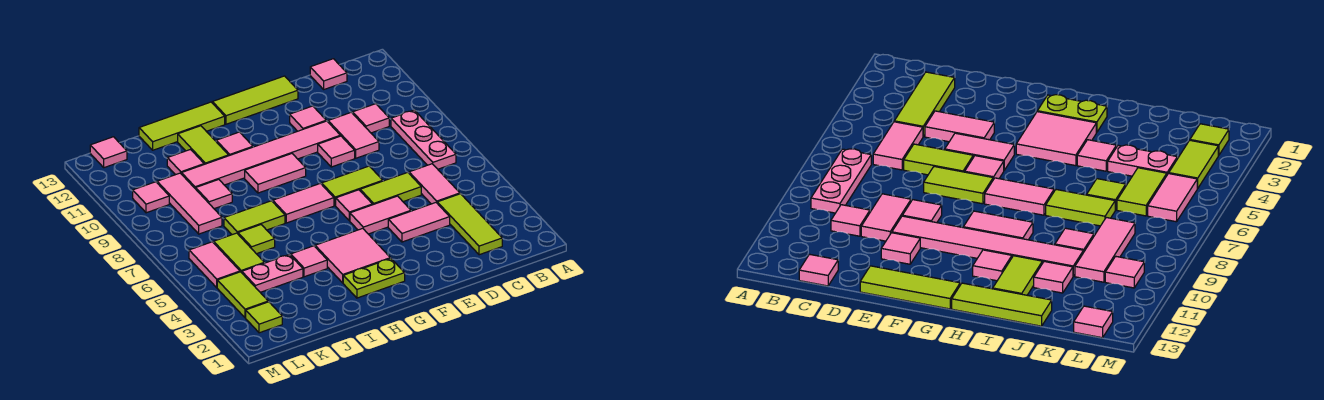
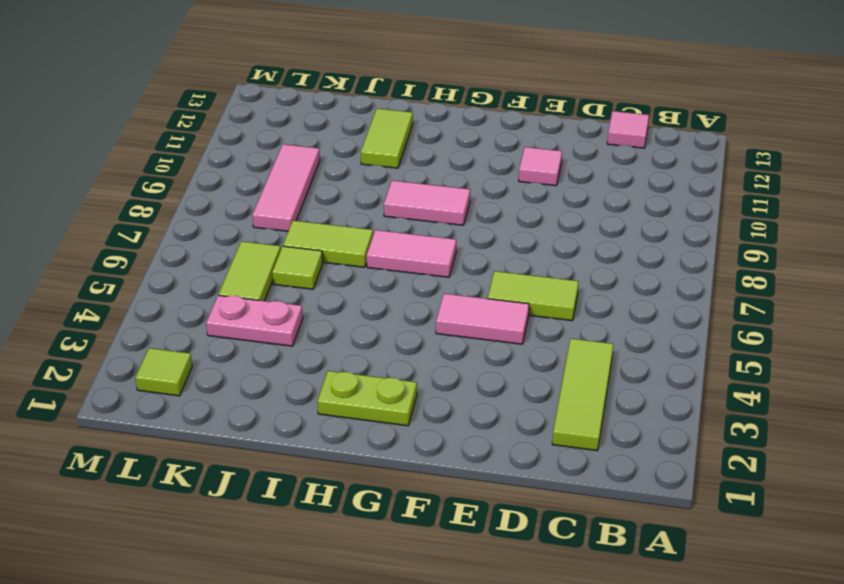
none -> pink 1x3 plate [391,110,456,169]
none -> pink 1x2 tile [409,164,460,204]
none -> pink 1x1 tile [353,104,389,133]
none -> pink 1x2 tile [388,203,450,242]

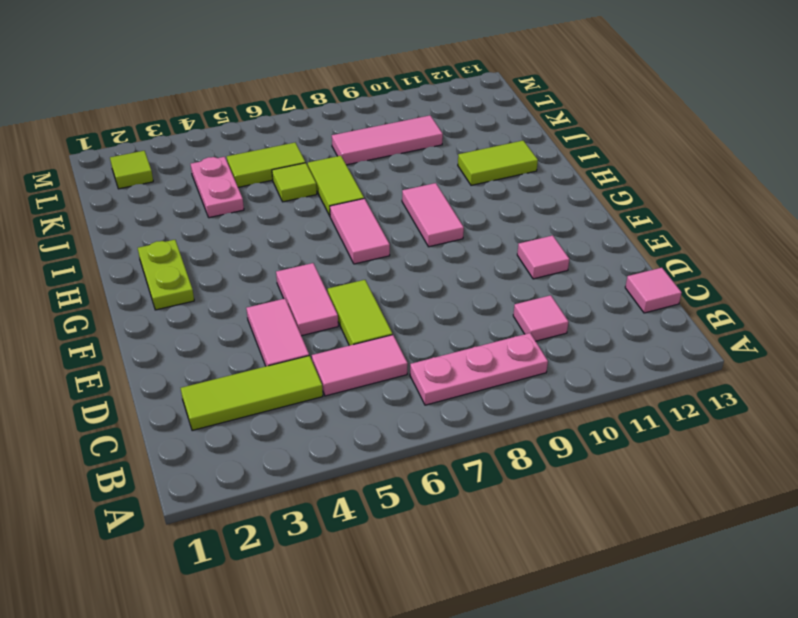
none -> pink 1x2 tile [328,112,379,158]
none -> lime 1x2 tile [322,166,383,206]
none -> pink 1x1 tile [318,136,355,167]
none -> pink 1x6 tile [182,121,340,189]

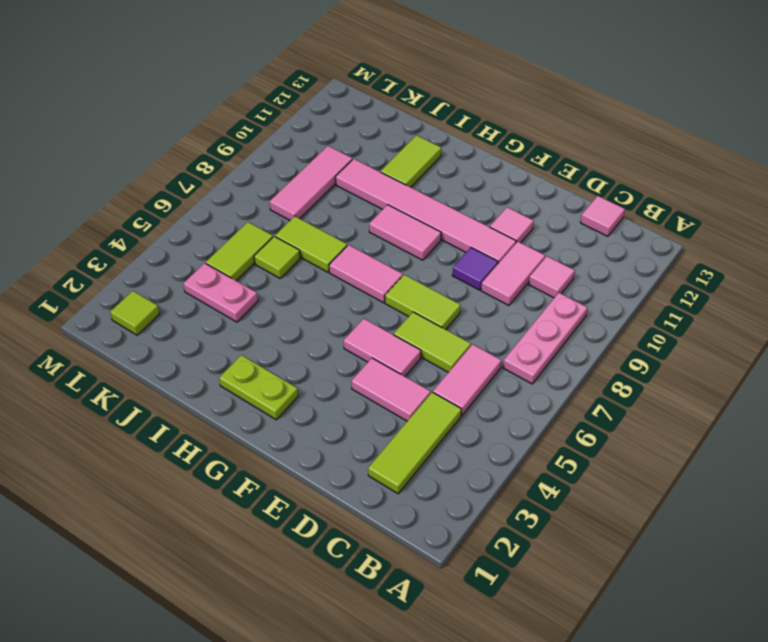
purple 1x1 tile [452,248,498,290] -> pink 1x1 tile [318,136,355,167]
none -> lime 1x3 tile [212,76,298,124]
none -> pink 1x1 tile [336,190,372,221]
none -> pink 2x2 tile [315,228,390,283]
none -> pink 1x1 tile [216,132,253,156]

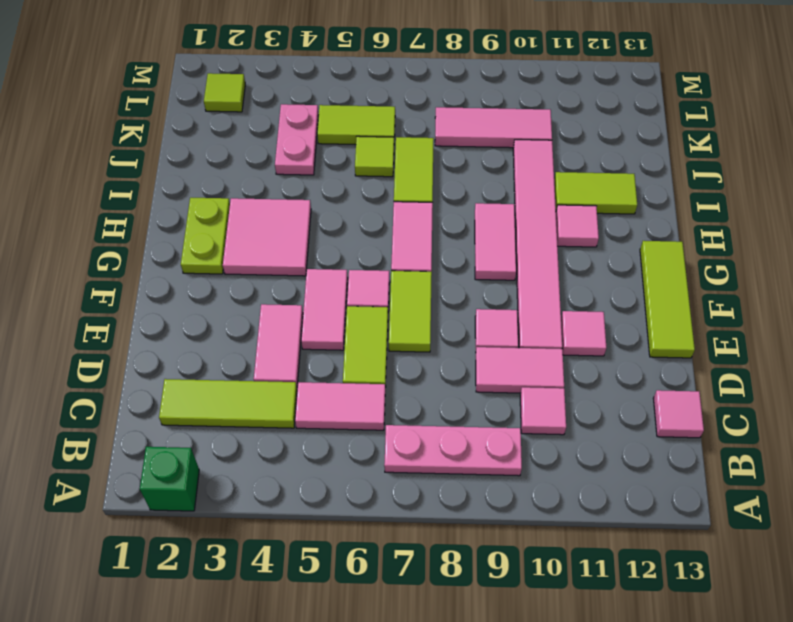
green 1x1 brick [140,447,199,511] -> none
none -> lime 1x3 tile [139,102,225,150]
none -> pink 1x1 tile [291,246,327,277]
none -> pink 1x1 tile [196,179,232,209]
none -> pink 1x1 tile [167,150,204,175]

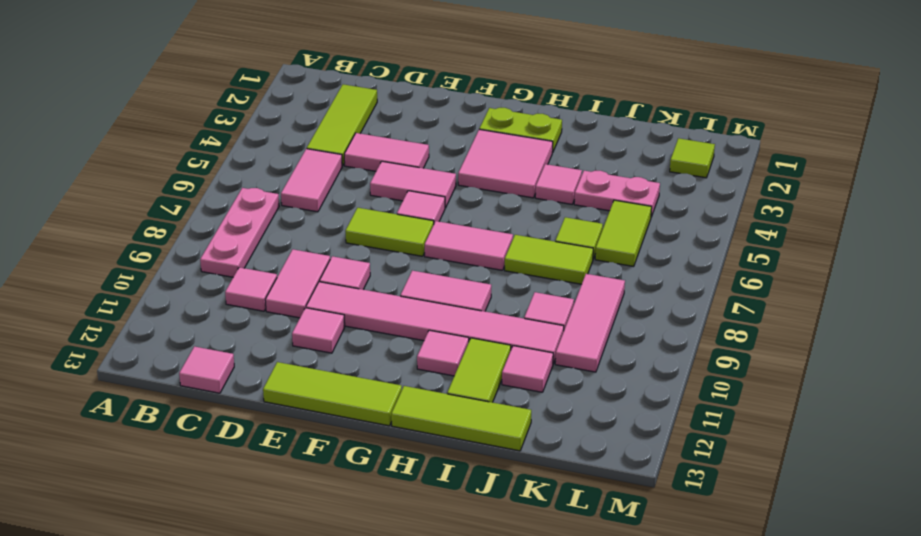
none -> lime 1x2 tile [360,172,421,205]
none -> lime 1x2 tile [217,272,268,318]
none -> pink 1x2 tile [189,242,240,288]
none -> pink 1x1 tile [133,182,169,213]

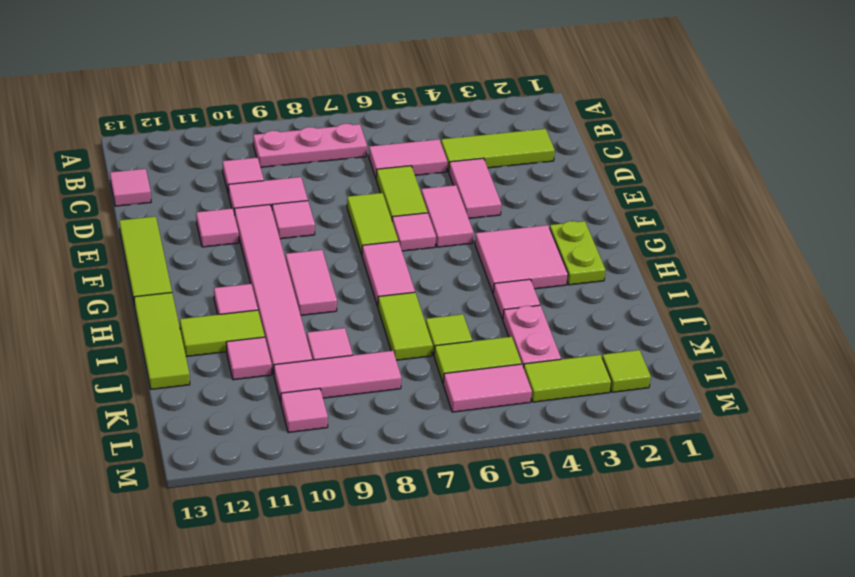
none -> pink 1x1 tile [90,137,127,168]

